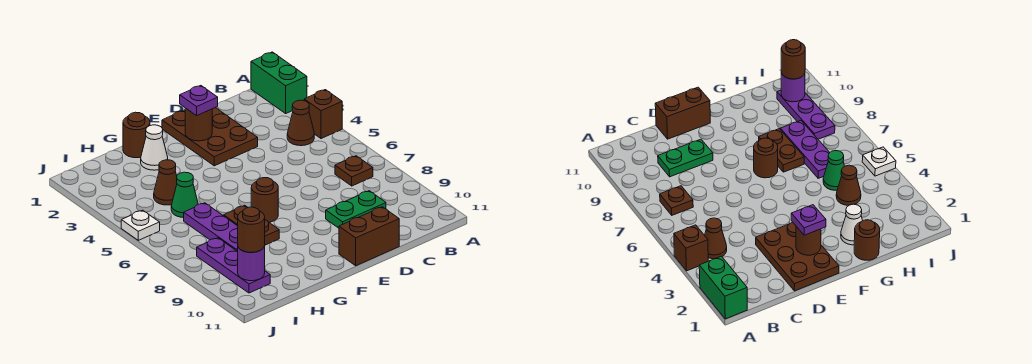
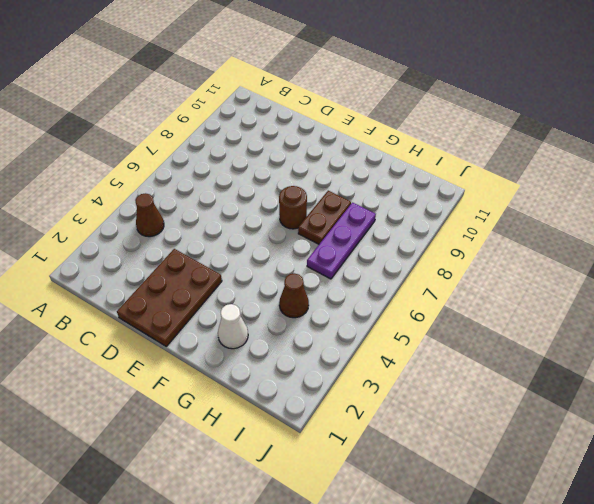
none -> green 1x2 brick [251,52,307,113]
none -> brown 1x1 brick [304,90,342,139]
none -> brown 1x1 plate [335,156,373,186]

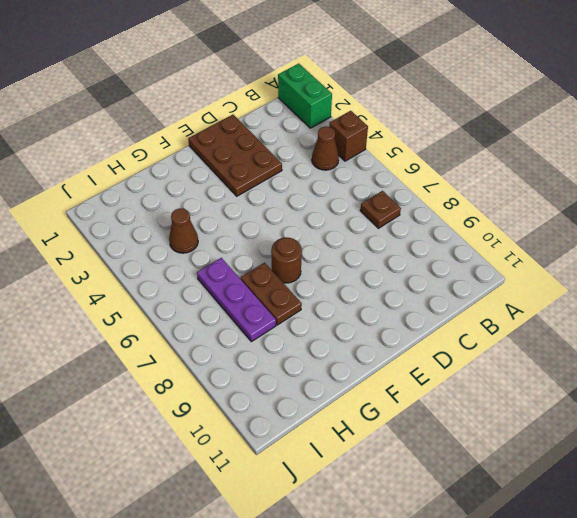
none -> green 1x2 plate [326,191,386,228]
none -> brown 1x2 brick [339,207,399,266]
none -> brown 1x1 round brick [123,112,150,158]

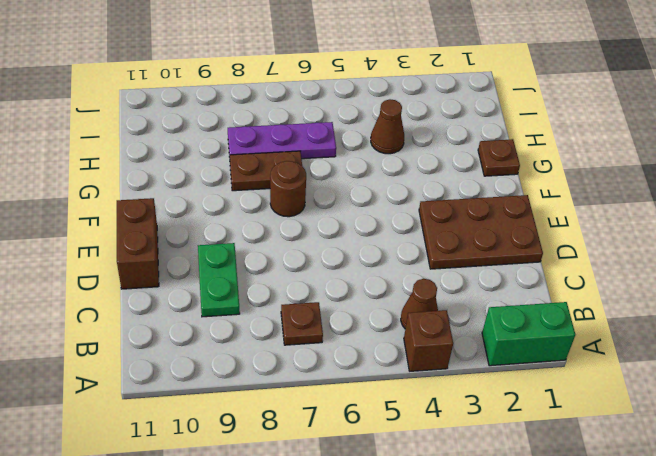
brown 1x1 plate [478,139,520,176] -> brown 1x1 round brick [123,112,150,158]
none -> white 1x1 cone [141,125,168,170]
none -> green 1x1 cone [171,172,198,218]
none -> purple 1x3 plate [197,238,270,293]

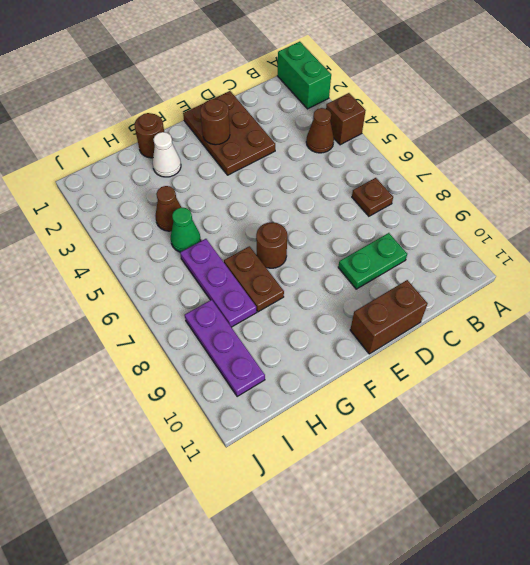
none -> white 1x1 plate [121,210,160,240]
none -> purple 1x1 round brick [237,246,265,281]
none -> purple 1x1 plate [180,86,218,116]

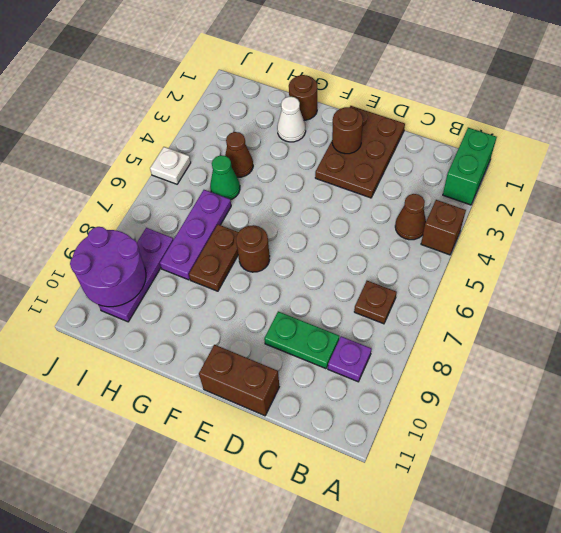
purple 1x1 plate [328,336,372,382] -> purple 1x1 plate moved to [180,86,218,116]
purple 2x2 round brick [70,227,146,307] -> purple 1x1 round brick [237,246,265,281]
none -> brown 1x1 round brick [238,207,265,252]

